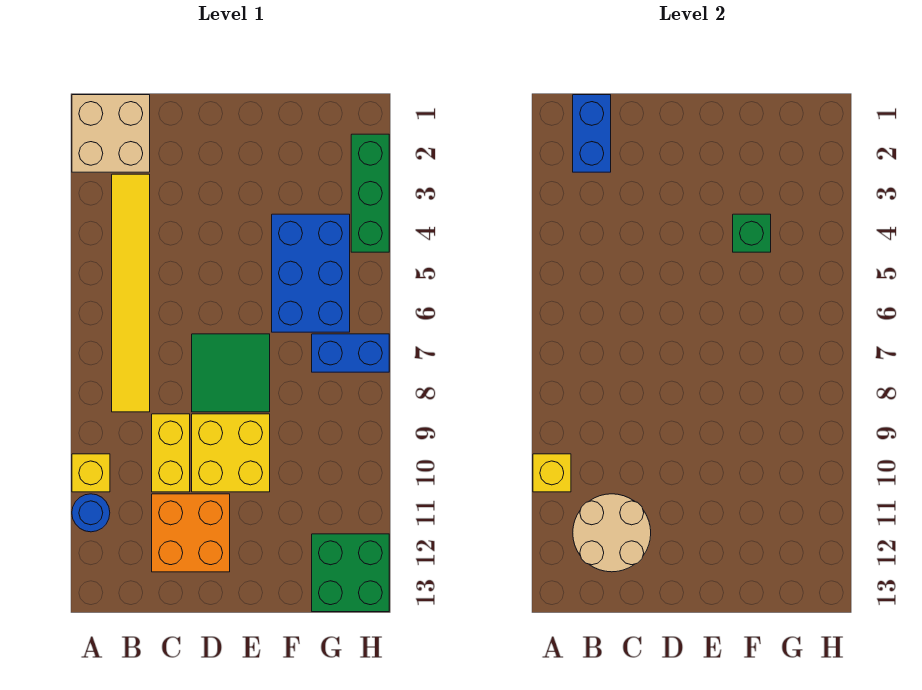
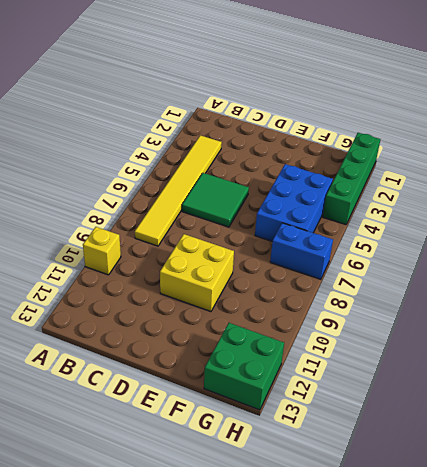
green 2x2 tile [182,173,249,227] -> green 2x2 tile moved to [192,334,270,412]
green 1x4 brick [323,133,380,225] -> green 1x3 brick [351,134,389,252]
none -> tan 2x2 brick [72,95,150,172]
none -> blue 1x1 round brick [72,494,110,532]
none -> yellow 1x2 brick [152,414,190,492]

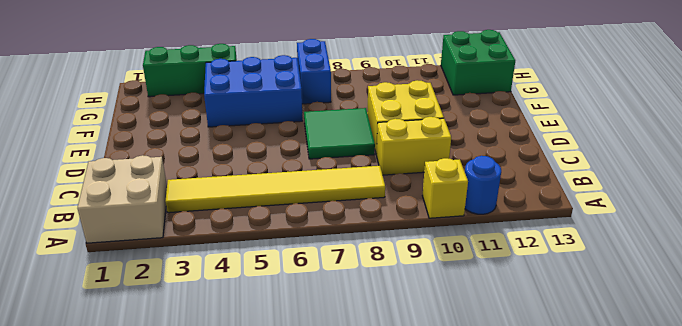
none -> orange 2x2 brick [152,494,230,572]
none -> yellow 1x1 brick [533,454,571,492]
none -> blue 1x2 brick [573,95,611,172]

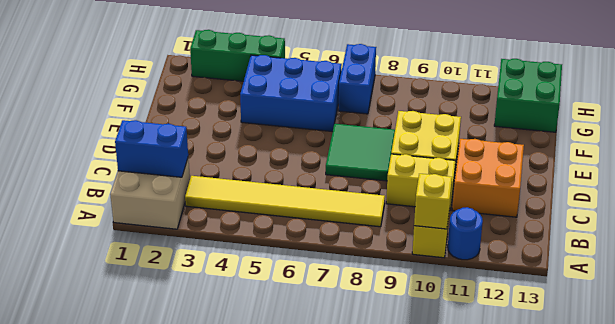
none -> tan 2x2 round brick [573,494,651,572]
none -> green 1x1 brick [733,214,771,252]

